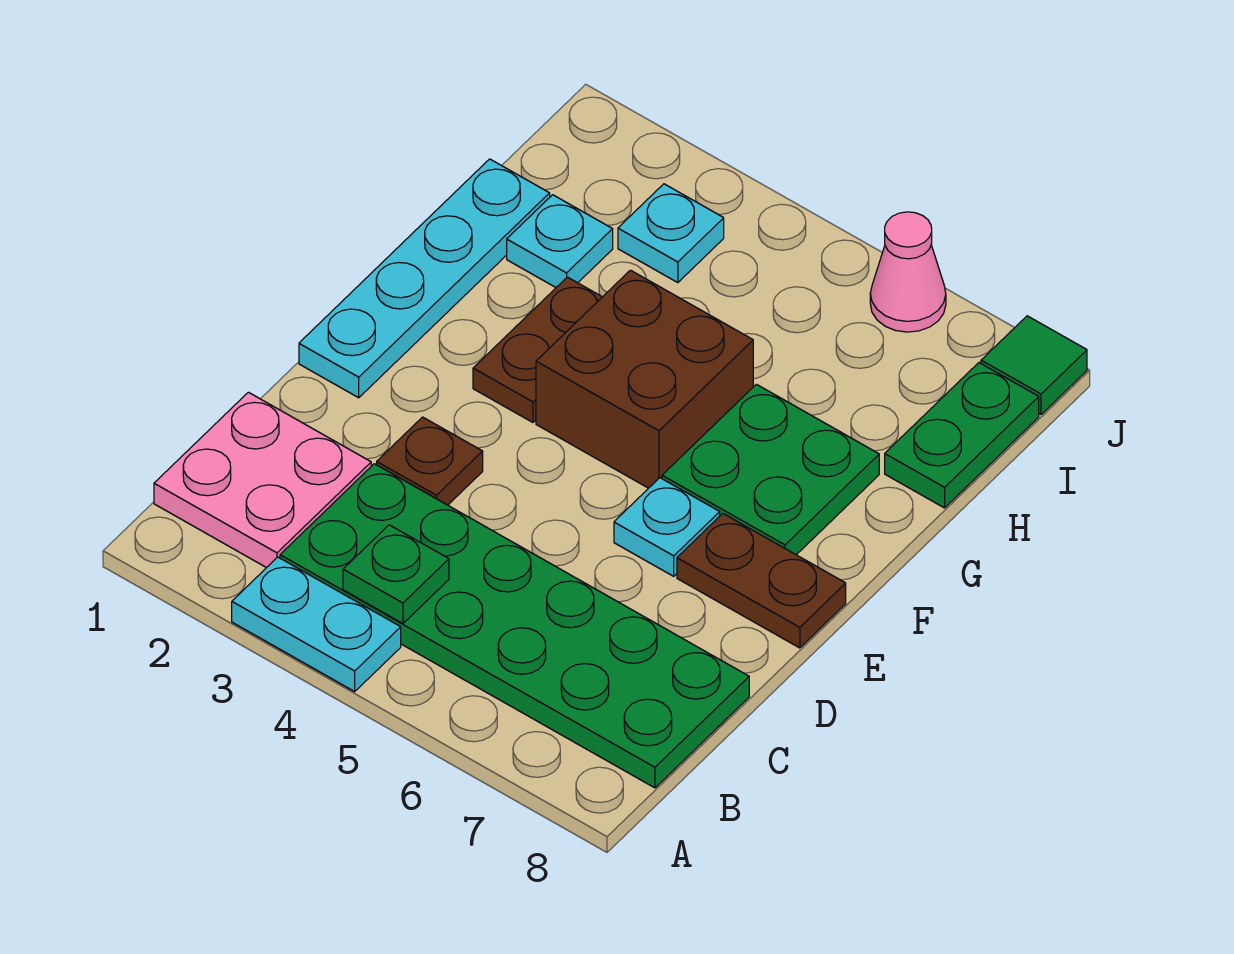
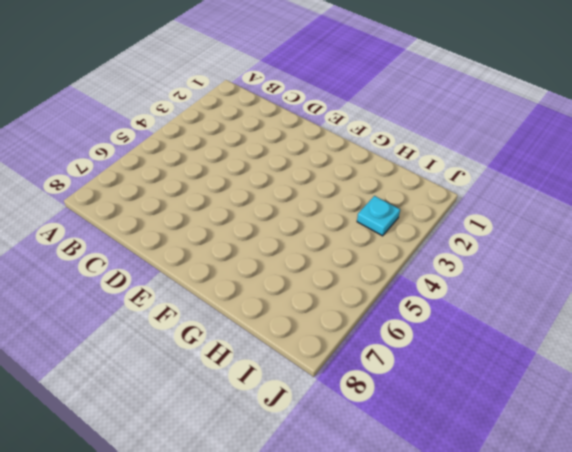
none -> cyan 1x2 plate [232,557,401,691]
none -> pink 2x2 plate [154,392,371,568]
none -> green 2x6 plate [280,464,749,788]

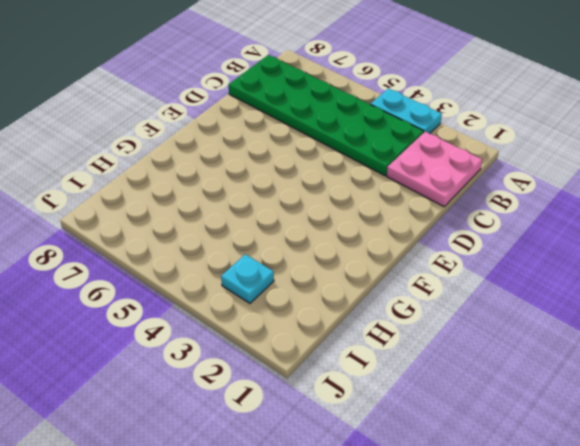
none -> brown 1x1 plate [377,417,483,505]
none -> cyan 1x4 plate [299,159,550,398]
none -> cyan 1x1 plate [614,478,720,576]

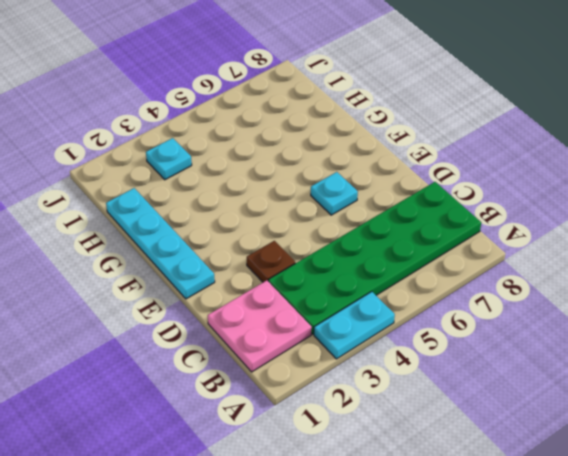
none -> brown 1x2 plate [677,514,846,648]
none -> brown 1x2 plate [473,277,602,422]
none -> brown 2x2 brick [536,270,753,488]

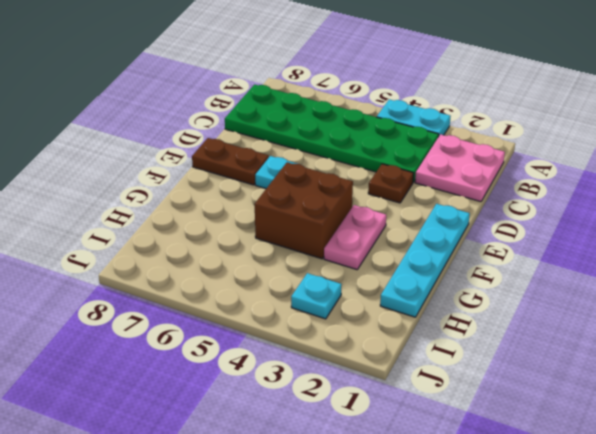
pink 1x2 plate [324,205,386,270] -> brown 1x2 plate [473,277,602,422]
none -> green 2x2 plate [662,384,879,555]
none -> cyan 1x1 plate [507,195,613,287]
none -> green 1x2 plate [885,363,1039,508]

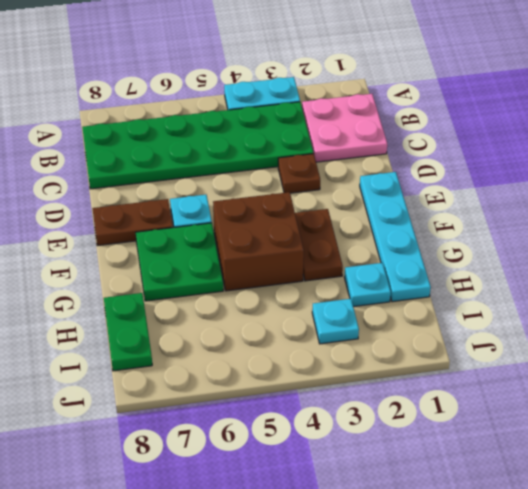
none -> pink 1x1 cone [870,212,946,332]
none -> green 1x1 tile [981,316,1087,415]
none -> green 1x1 plate [343,525,449,624]

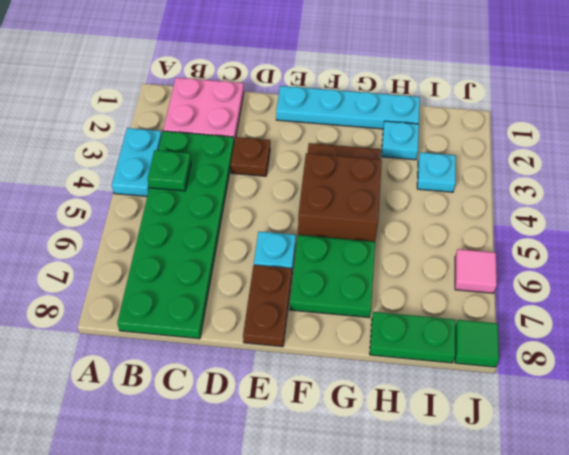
pink 1x1 tile [455,249,497,293] -> pink 1x1 cone [870,212,946,332]

